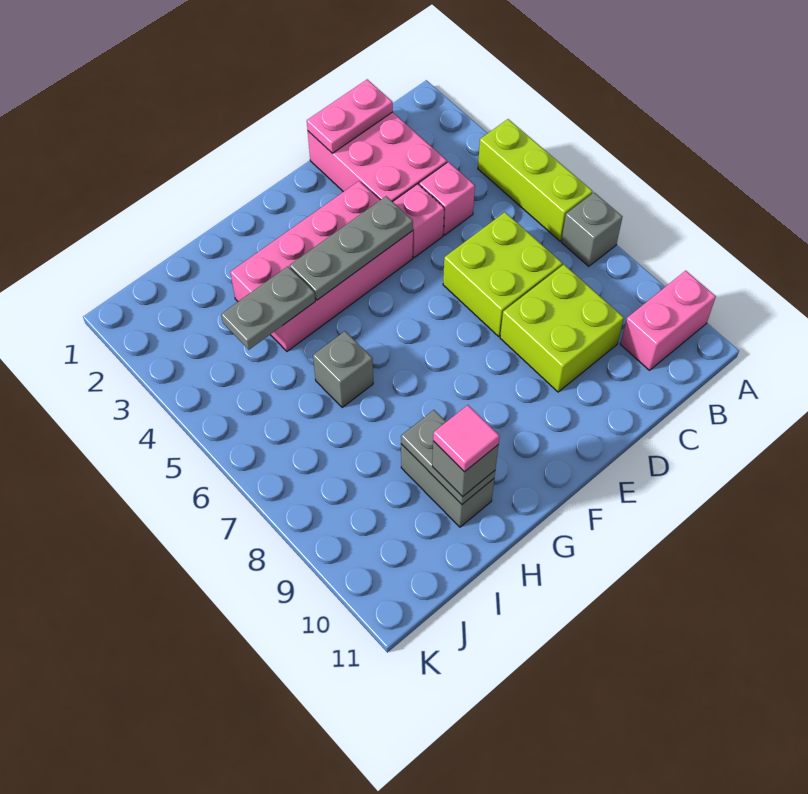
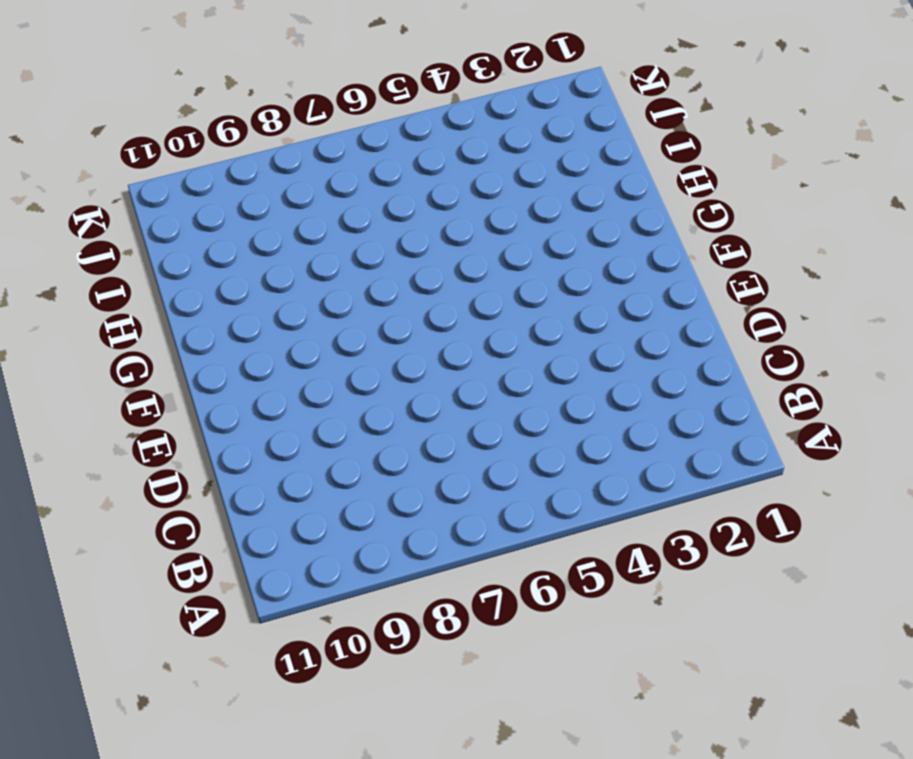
none -> lime 1x3 brick [478,119,593,241]
none -> grey 1x1 brick [561,193,623,266]
none -> pink 1x2 brick [620,271,716,370]

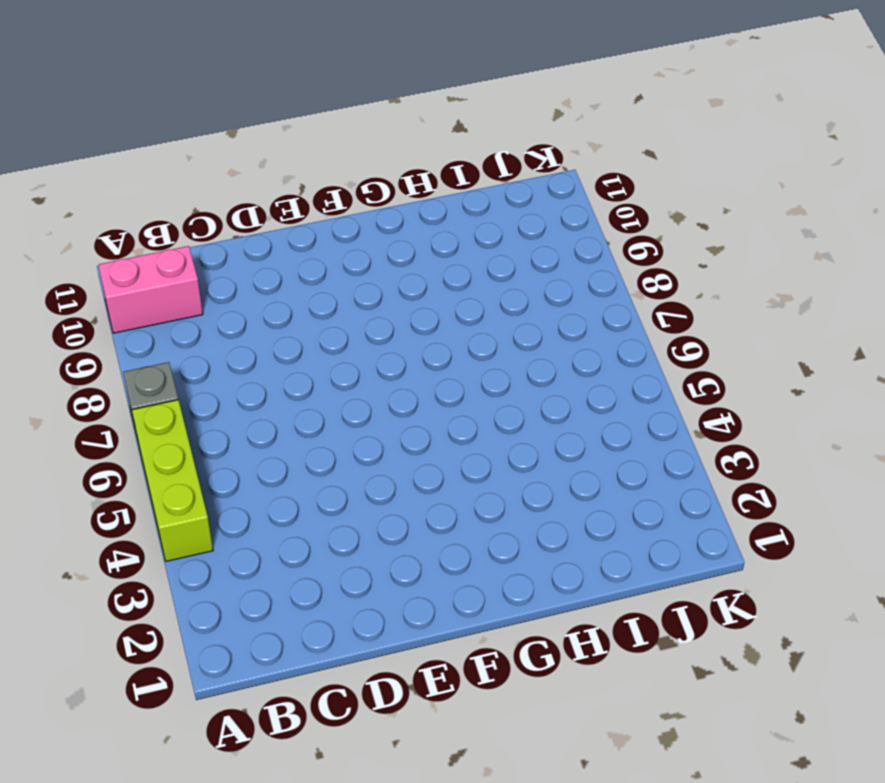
none -> pink 2x3 brick [308,112,447,202]
none -> pink 1x1 brick [419,162,475,235]
none -> lime 2x2 brick [443,212,562,336]

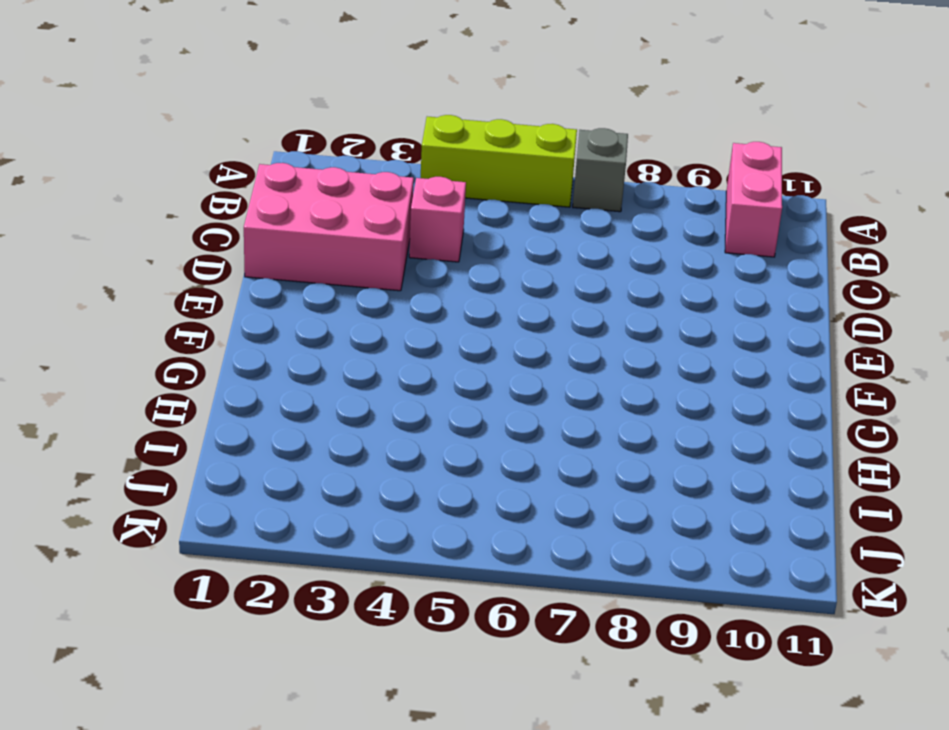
none -> lime 2x2 brick [443,212,562,336]
none -> lime 2x2 brick [500,265,624,392]
none -> pink 1x1 brick [393,184,444,258]

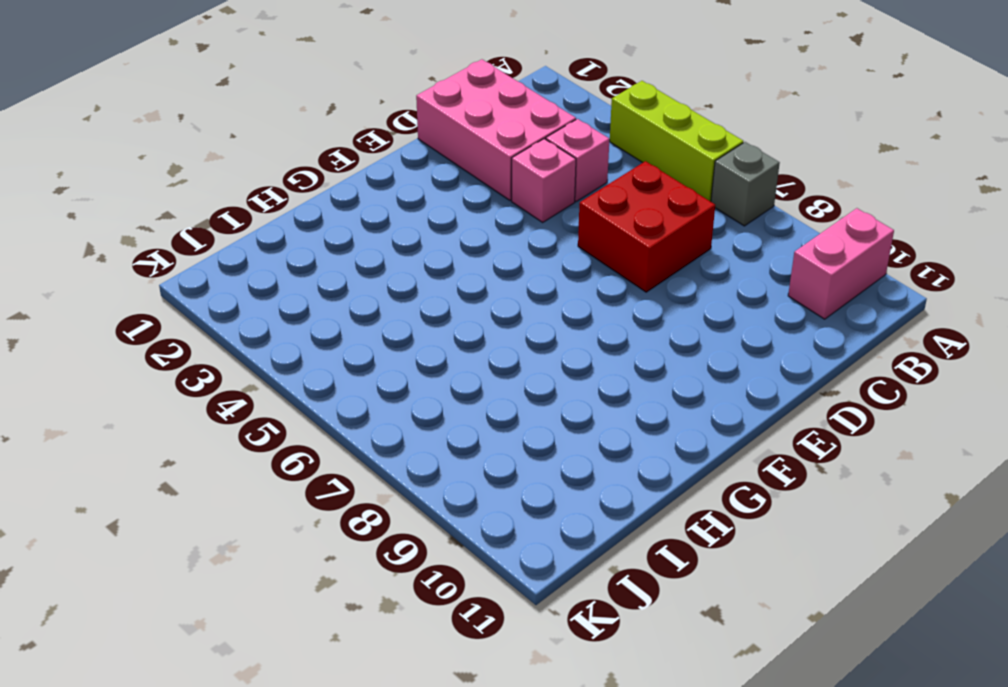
red 2x2 brick [578,161,715,292] -> lime 2x2 brick [443,212,562,336]
none -> lime 2x2 brick [500,265,624,392]
none -> pink 2x4 brick [230,181,413,351]
none -> grey 1x1 brick [313,331,373,408]

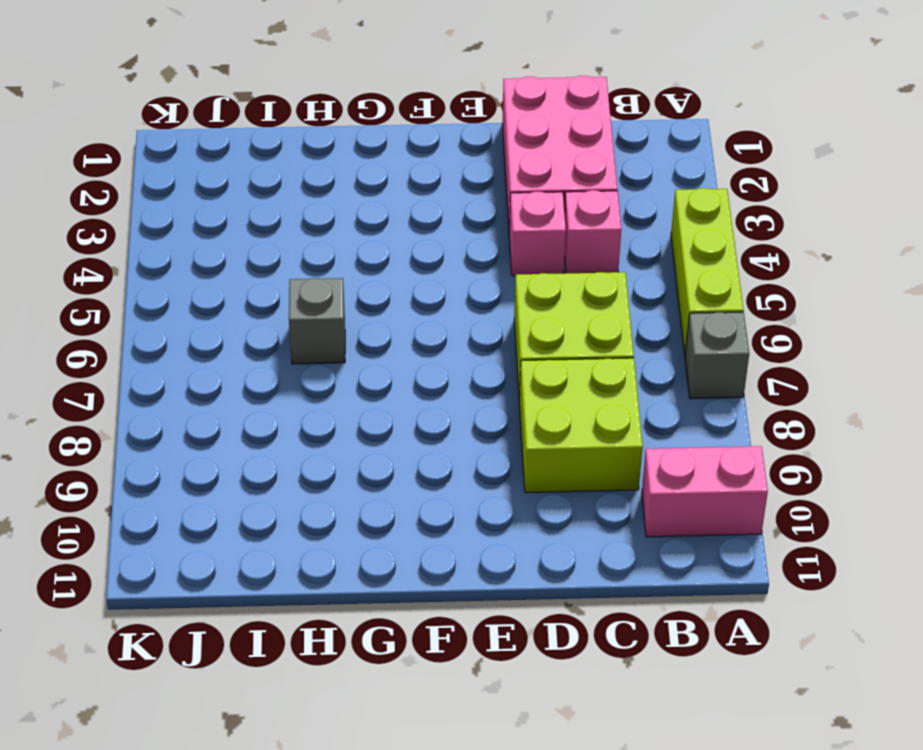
none -> pink 2x4 brick [230,181,413,351]
none -> grey 1x2 brick [401,444,494,527]
none -> pink 1x2 plate [307,79,393,153]

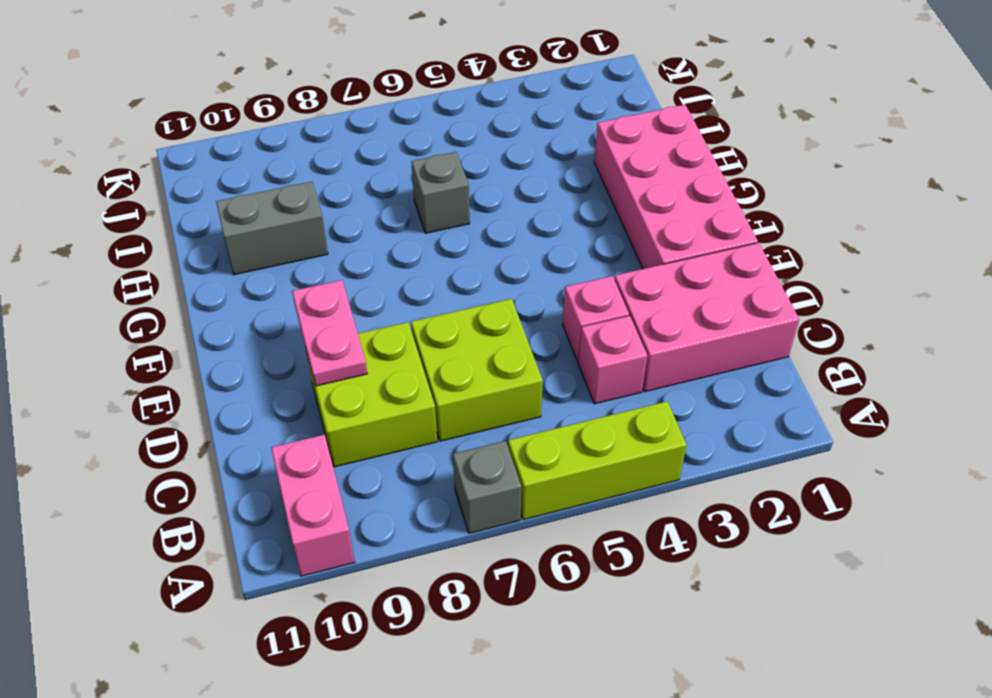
pink 1x2 plate [292,280,367,386] -> pink 1x2 plate moved to [307,79,393,153]
pink 2x4 brick [594,105,758,269] -> pink 2x4 brick moved to [230,181,413,351]
none -> grey 1x3 plate [290,196,413,300]
none -> grey 1x2 plate [221,267,315,350]
none -> grey 1x2 plate [401,410,495,504]

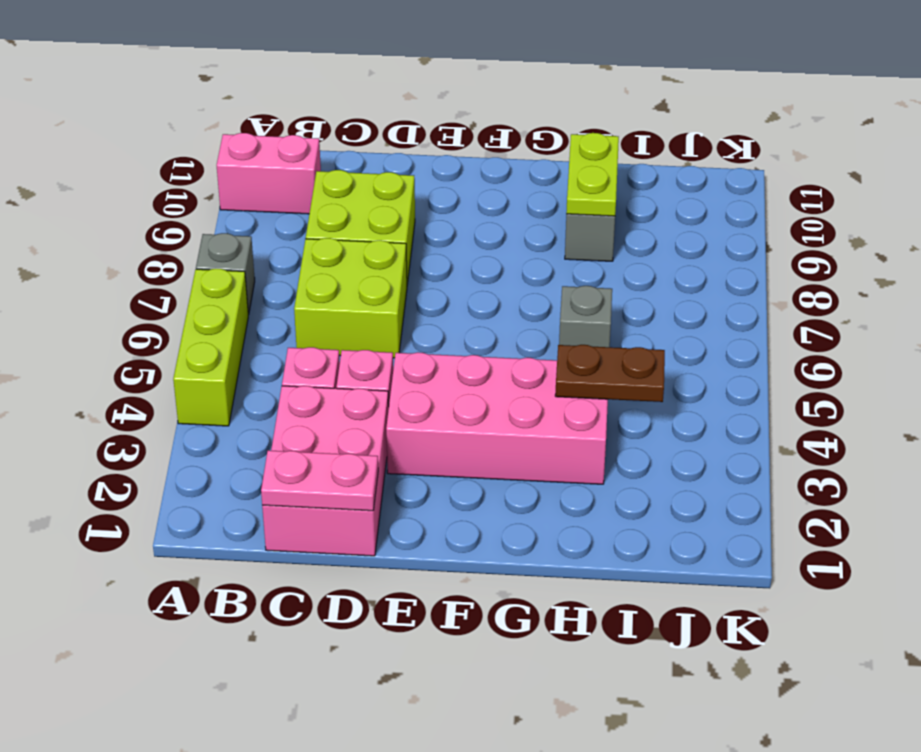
brown 1x2 plate [555,345,665,402] -> grey 1x2 plate [221,267,315,350]
lime 1x2 plate [566,133,619,216] -> grey 1x2 plate [401,410,495,504]
none -> grey 1x3 plate [290,196,413,300]
none -> grey 1x1 brick [432,441,498,497]
none -> pink 1x1 tile [433,405,500,472]

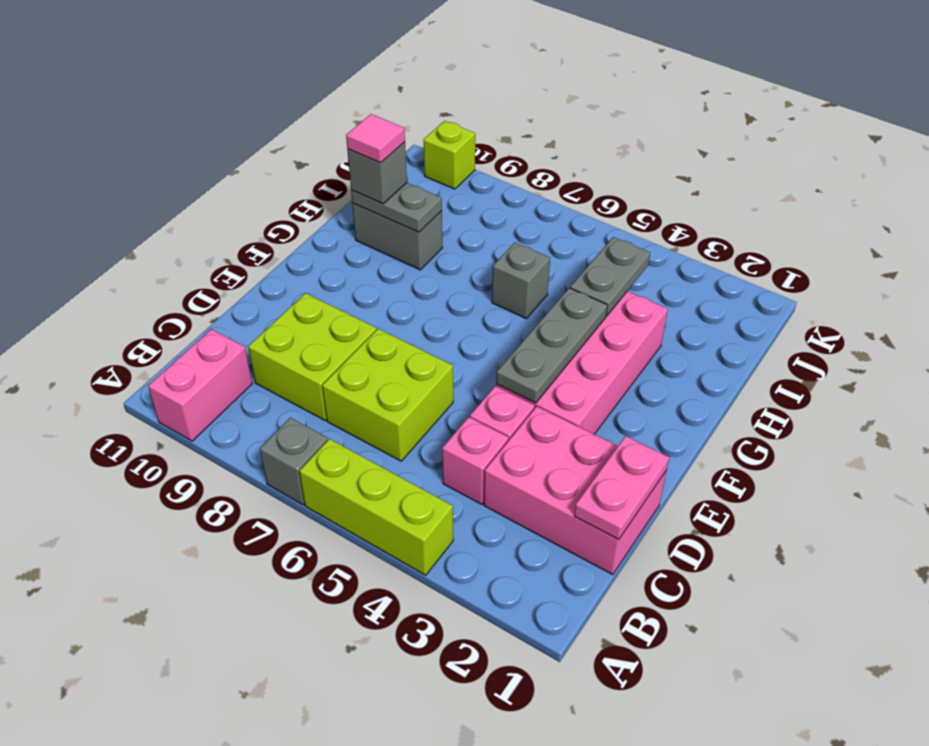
lime 1x1 brick [424,121,475,189] -> none

